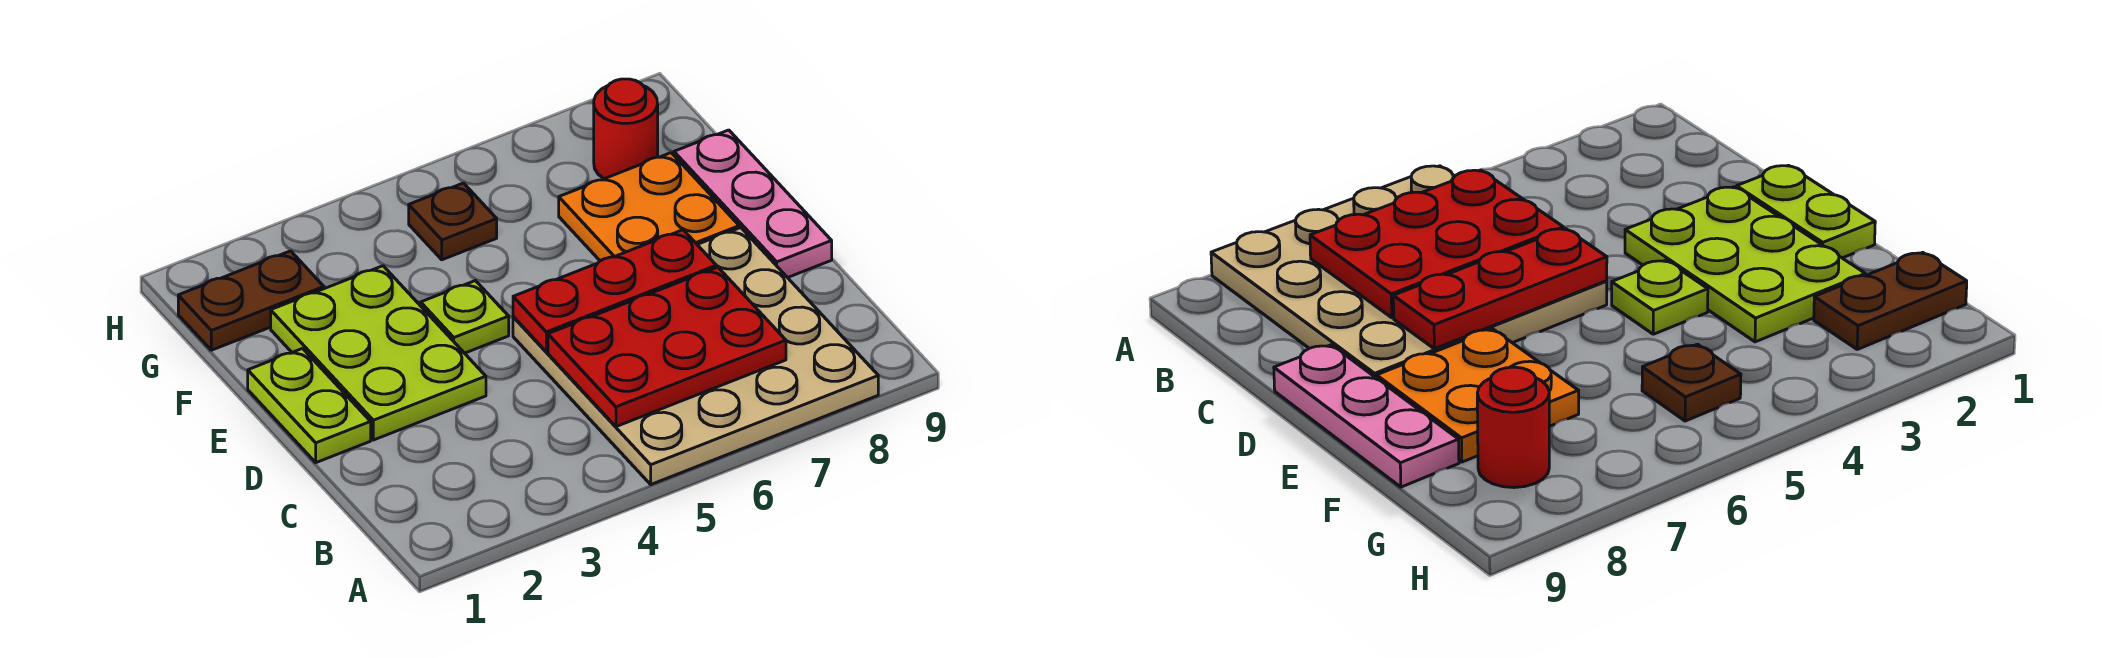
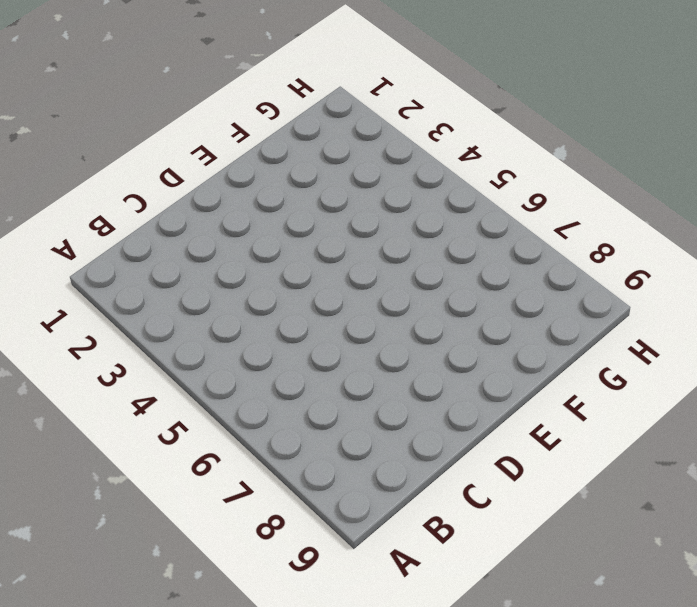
none -> tan 4x4 plate [513,228,878,484]
none -> lime 1x2 plate [248,349,371,463]

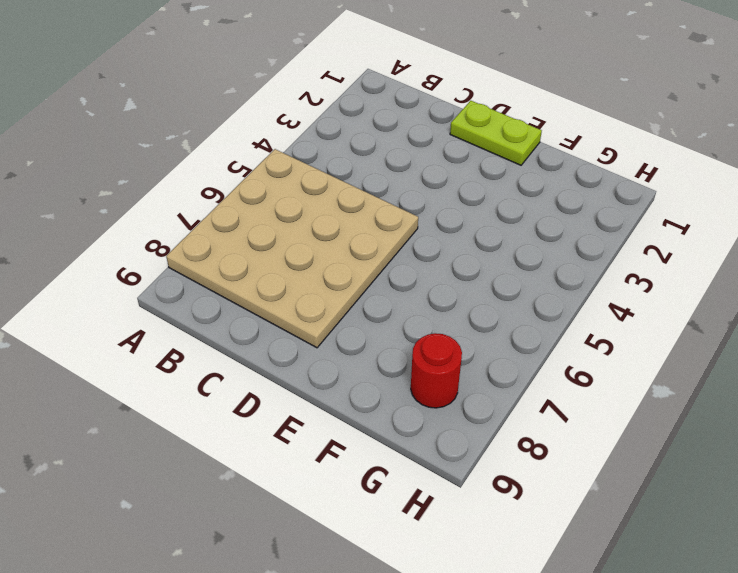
none -> lime 2x3 plate [271,266,486,440]
none -> pink 1x3 plate [674,130,832,278]

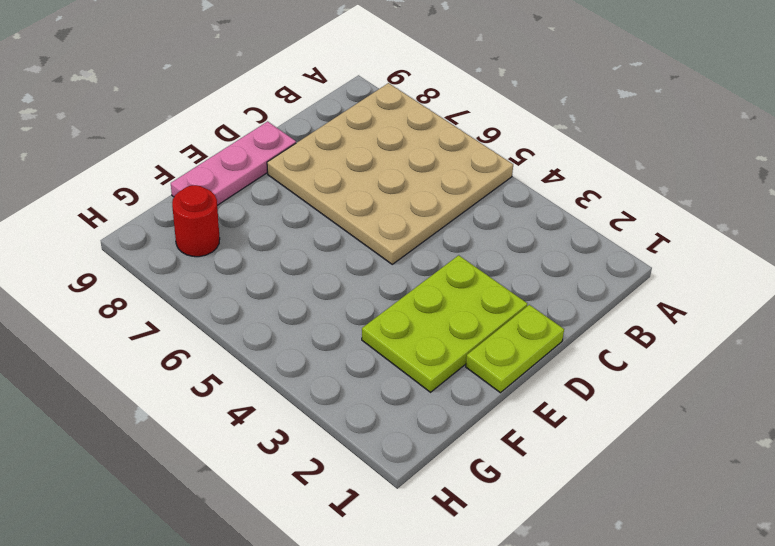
none -> lime 1x1 plate [421,281,509,353]
none -> orange 2x2 plate [559,153,739,261]

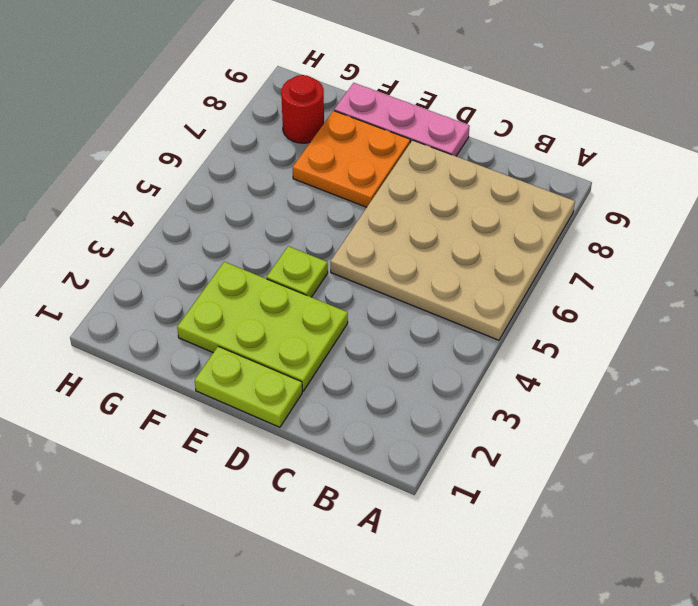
none -> brown 1x2 plate [178,251,324,350]
none -> brown 1x1 plate [409,183,497,260]

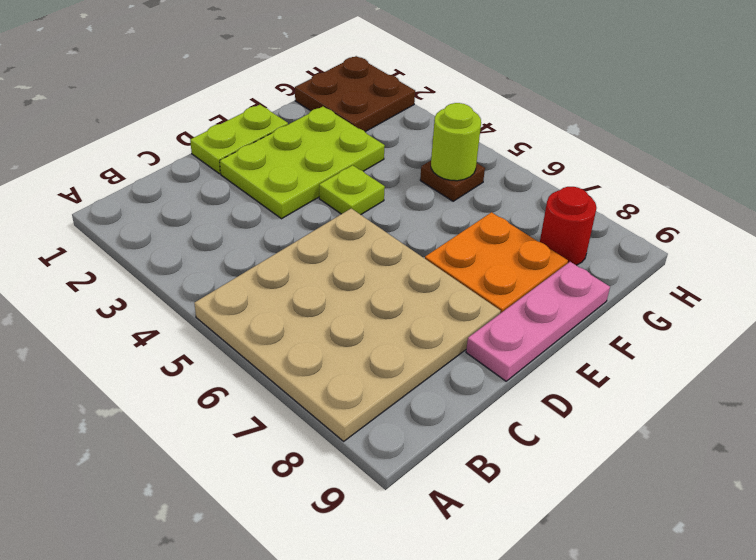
brown 2x2 plate [295,56,415,132] -> brown 1x2 plate [178,251,324,350]
lime 1x1 round brick [431,103,481,181] -> none
none -> red 2x3 plate [548,267,786,427]
none -> red 1x3 plate [513,230,716,352]

